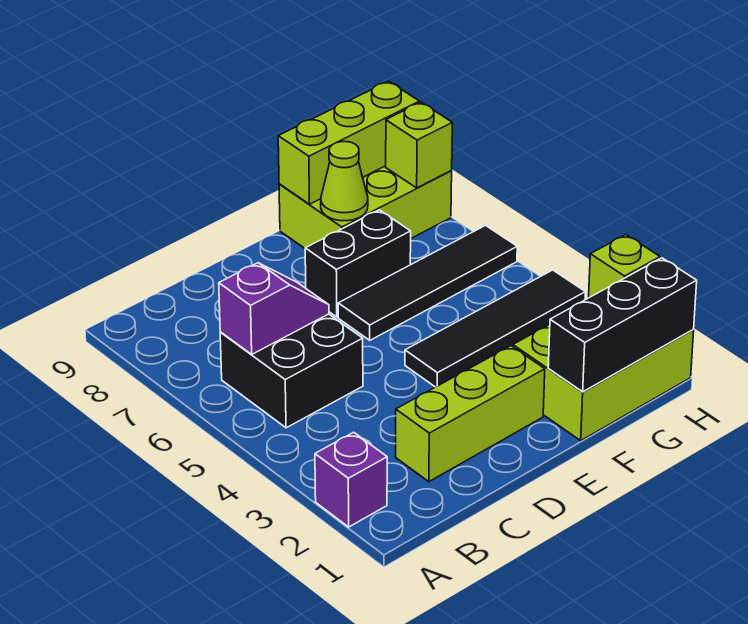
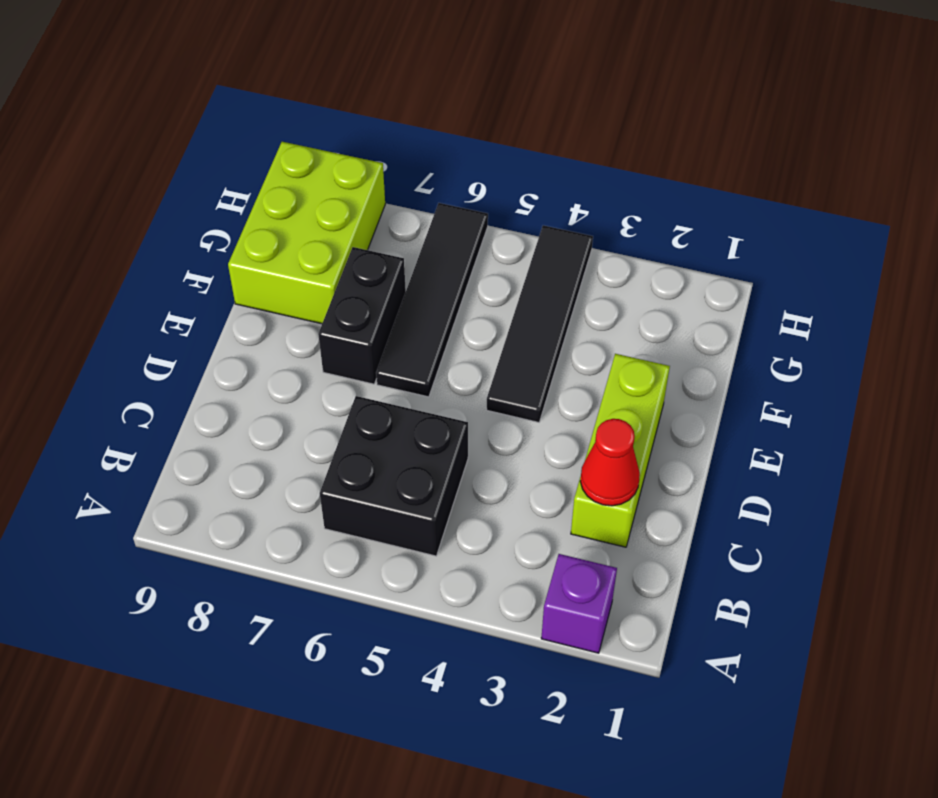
red 1x1 cone [580,419,640,506] -> none
none -> lime 2x3 brick [513,324,694,441]
none -> purple 1x2 slope [219,263,329,355]
none -> black 1x3 brick [548,258,697,392]

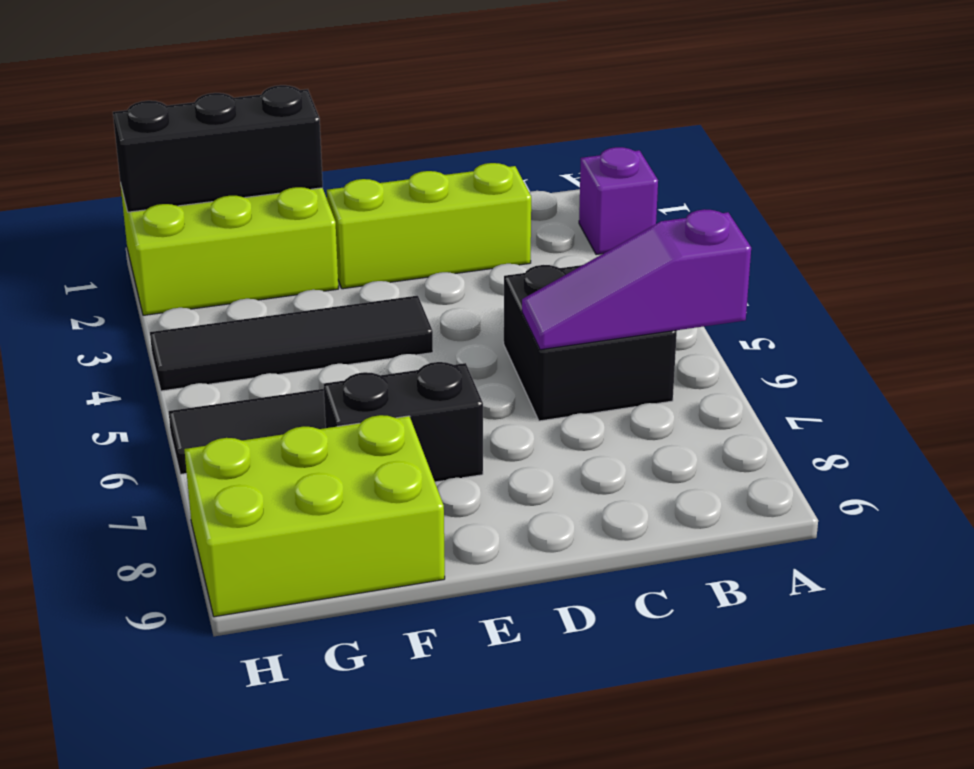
purple 1x3 slope [522,209,751,350] -> purple 1x2 slope [219,263,329,355]
none -> lime 1x1 cone [321,142,368,221]
none -> lime 1x3 brick [278,81,420,204]
none -> lime 1x1 brick [589,235,660,298]

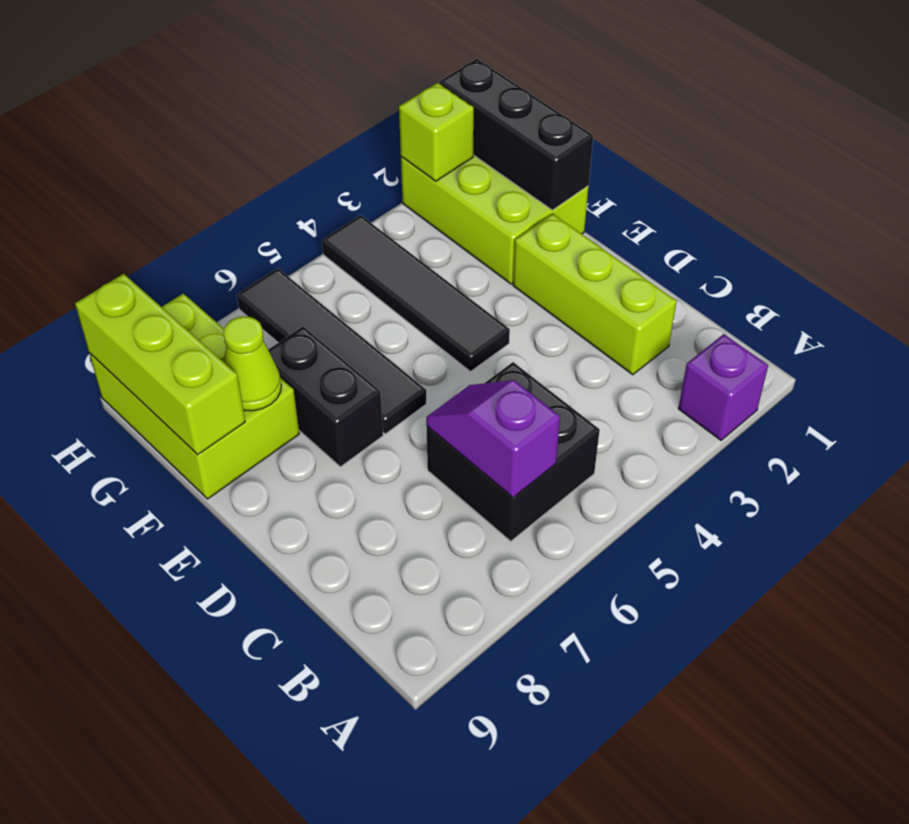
none -> lime 1x1 brick [386,102,452,188]

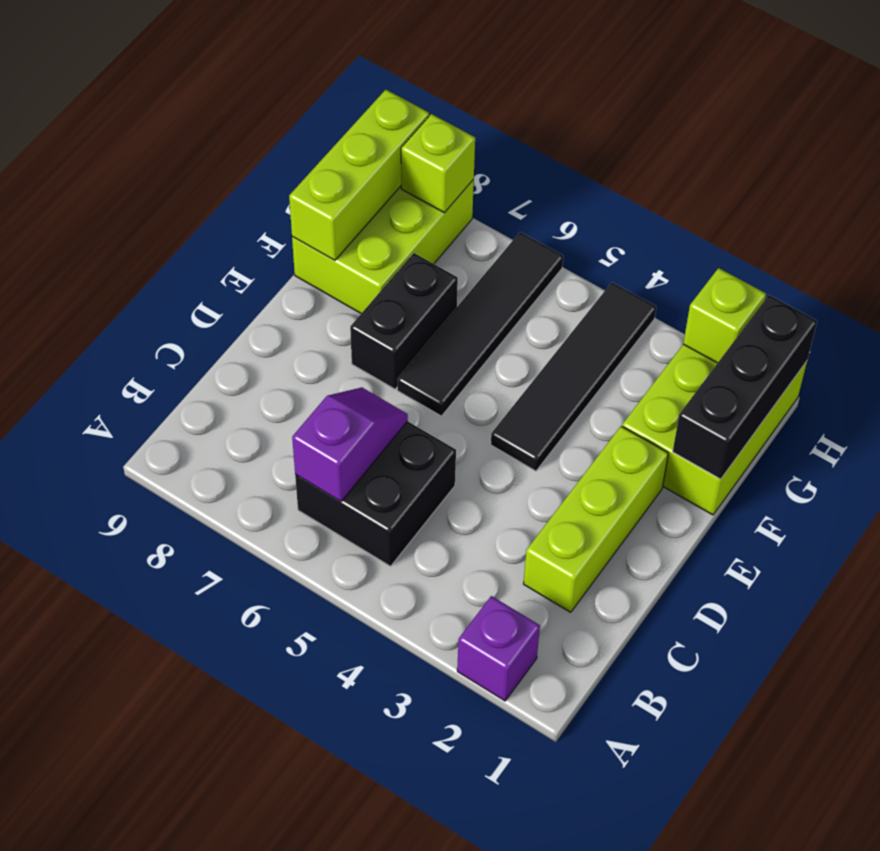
none -> lime 1x1 cone [321,142,368,221]

